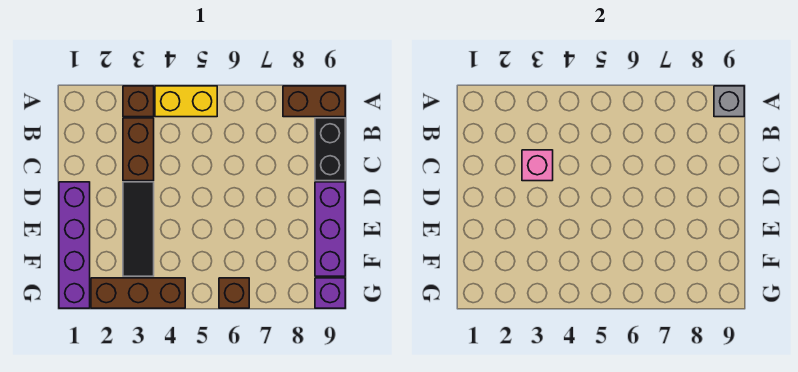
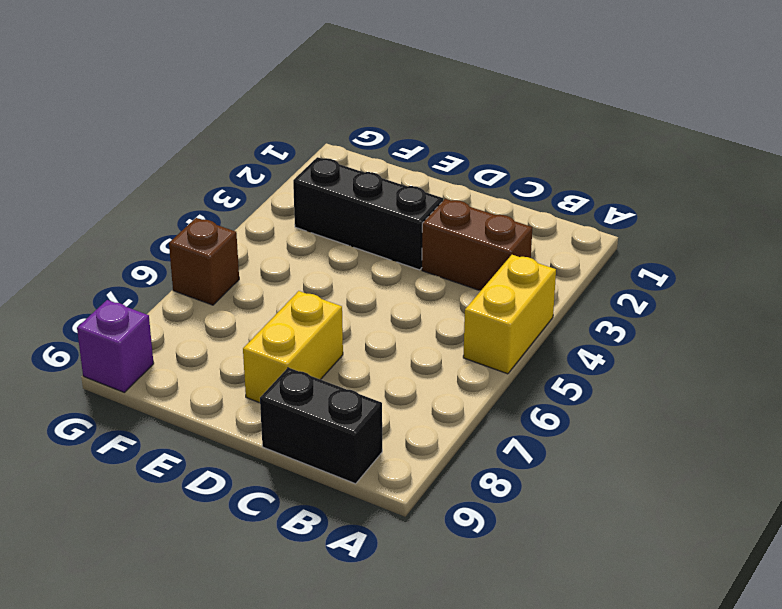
black 1x3 brick [293,157,443,270] -> black 1x3 tile [123,182,154,276]
yellow 1x2 brick [243,291,343,403] -> none
none -> brown 1x1 brick [123,86,154,117]
none -> brown 1x2 brick [283,86,345,117]
none -> purple 1x4 brick [59,182,90,308]

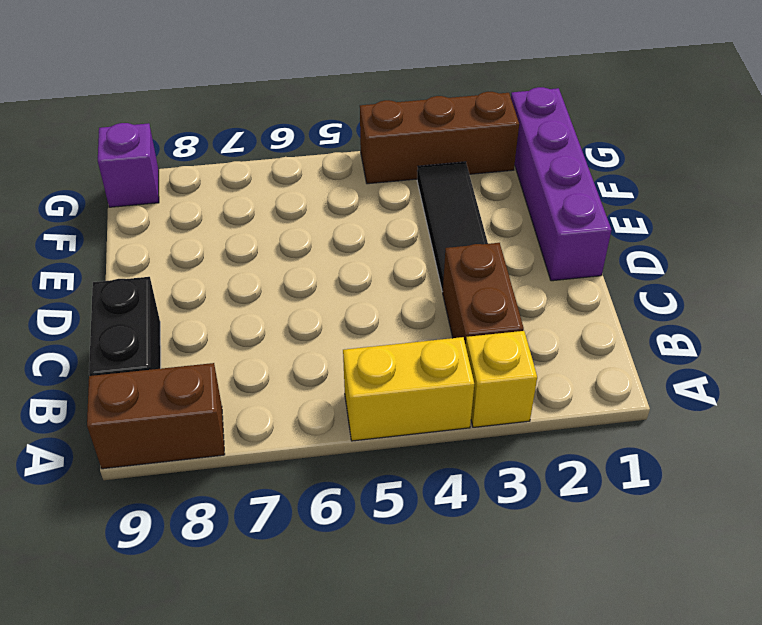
yellow 1x1 brick [466,331,537,427] -> brown 1x1 brick [123,86,154,117]
none -> purple 1x3 brick [315,182,345,276]
none -> brown 1x1 brick [219,278,249,308]
none -> grey 1x1 brick [714,86,744,117]

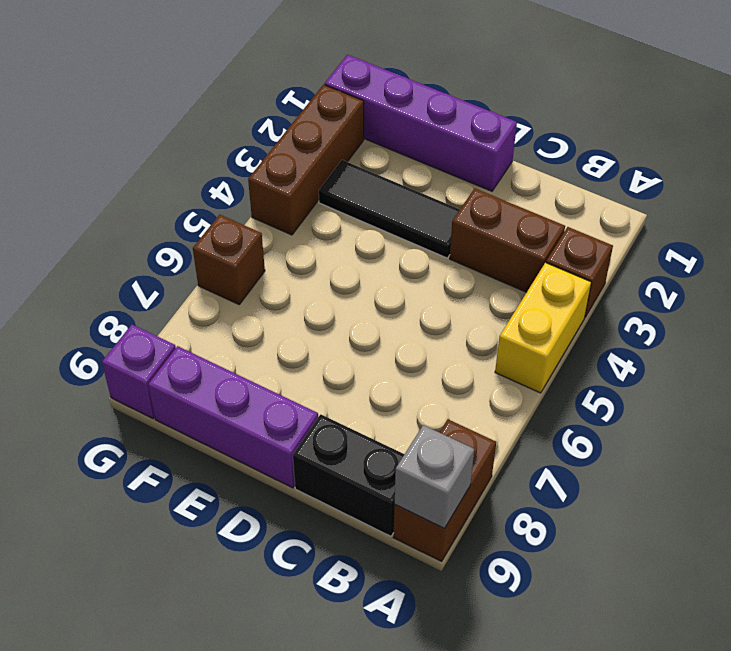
none -> pink 1x1 brick [522,150,553,181]

